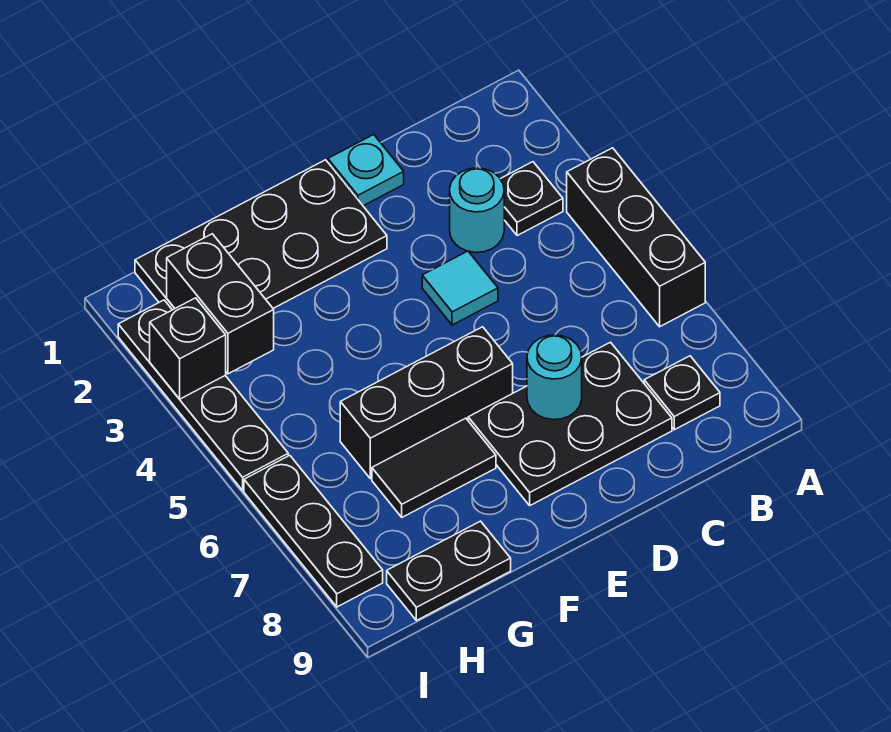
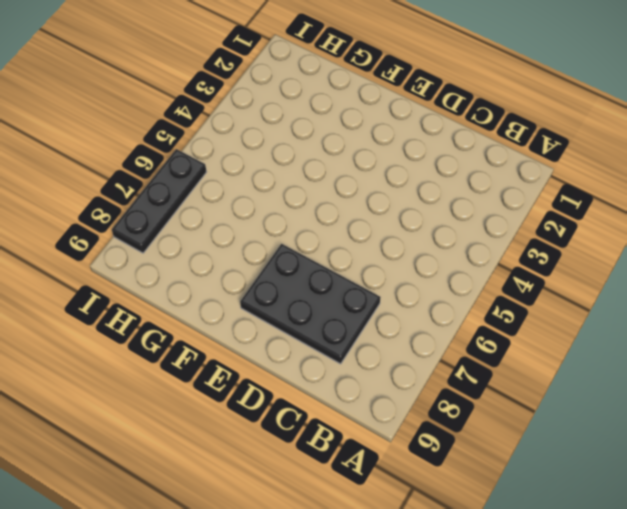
none -> black 1x3 brick [567,148,705,327]
none -> black 1x1 plate [501,162,563,236]
none -> black 1x1 plate [644,356,720,430]

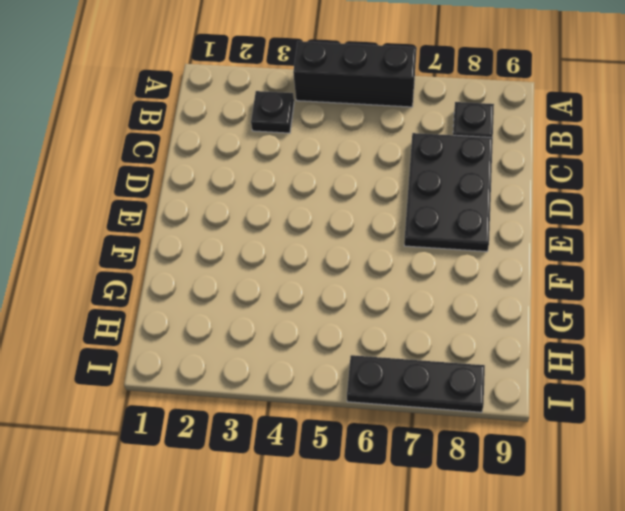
none -> cyan 1x1 round brick [450,168,504,253]
none -> cyan 1x1 plate [328,135,404,206]
none -> cyan 1x1 tile [422,251,498,325]

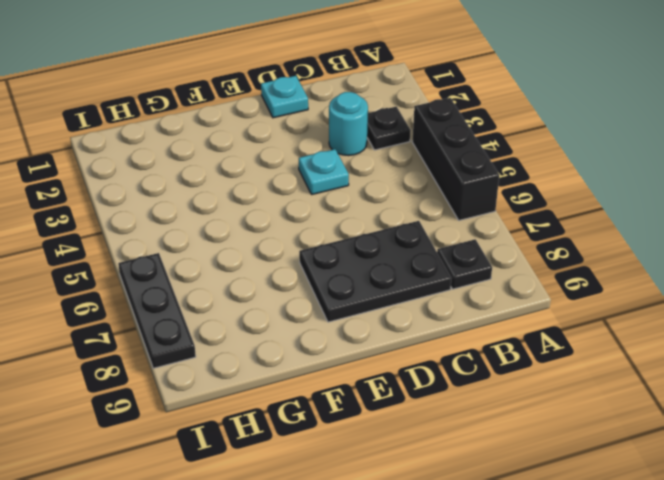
cyan 1x1 plate [299,149,349,194] -> cyan 1x1 tile [422,251,498,325]
none -> black 2x4 plate [135,160,387,310]
none -> black 1x3 brick [340,327,513,479]
none -> black 1x2 tile [372,418,496,517]

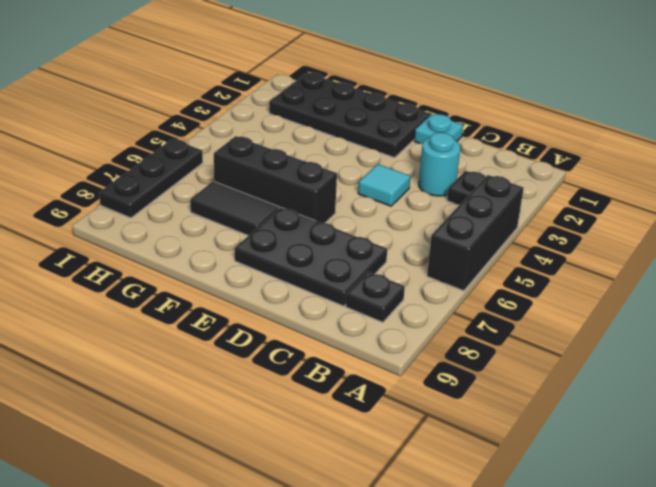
none -> black 1x2 plate [387,521,511,621]
none -> black 1x4 plate [118,300,288,490]
none -> cyan 1x1 round brick [527,335,582,420]

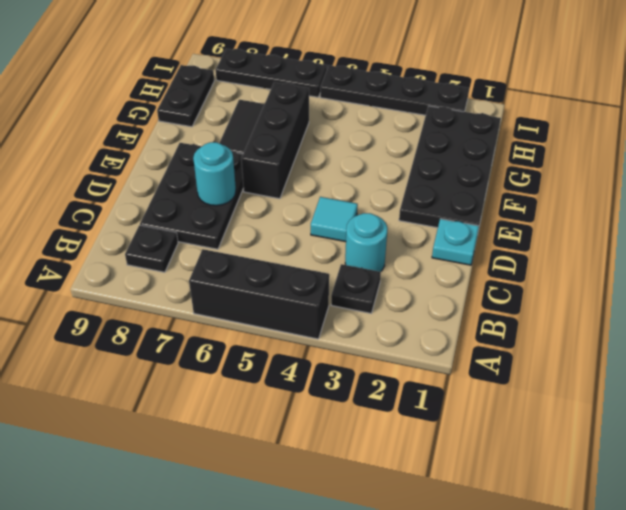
none -> black 1x2 brick [167,234,274,374]
none -> black 1x1 brick [150,298,226,399]

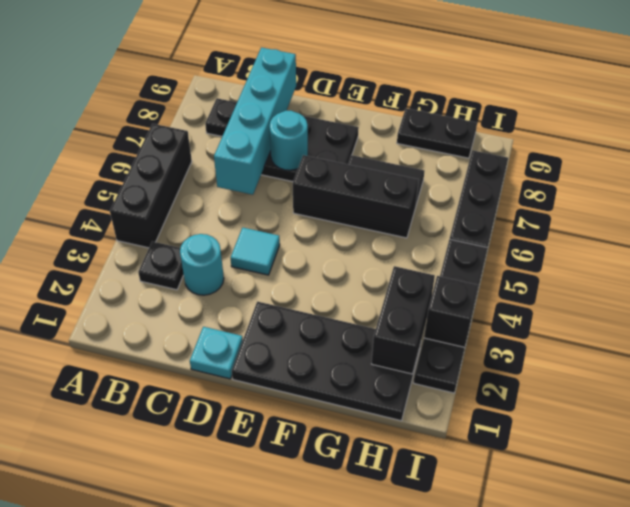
cyan 1x4 brick [214,47,296,195] -> none

